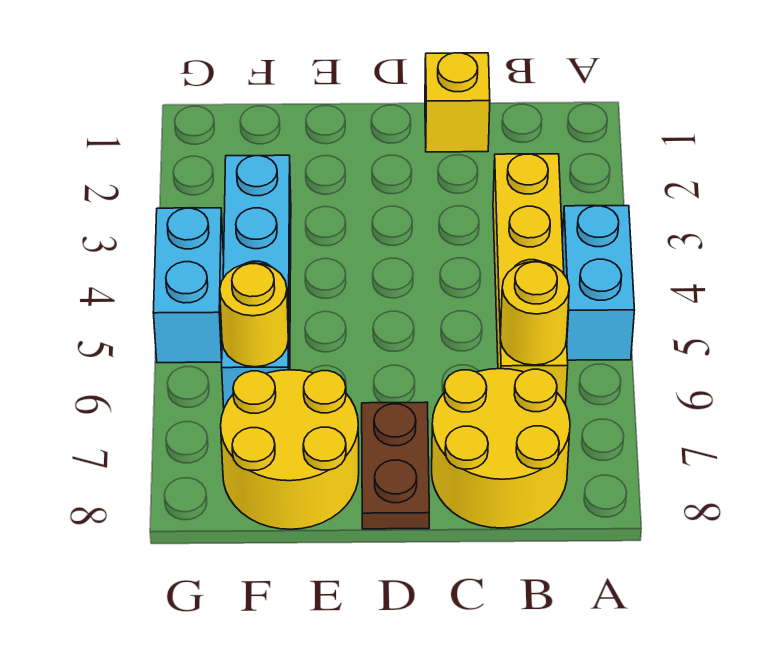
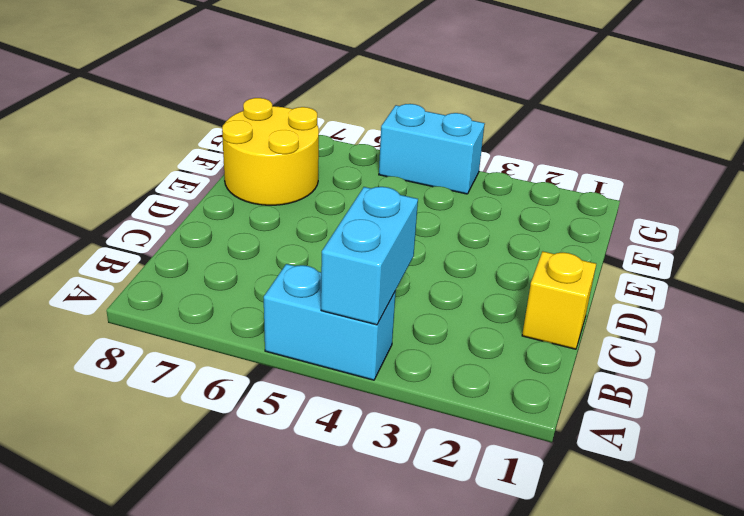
cyan 1x2 brick [321,187,418,325] -> none
none -> yellow 1x4 brick [493,154,568,404]
none -> yellow 2x2 round brick [432,369,570,528]

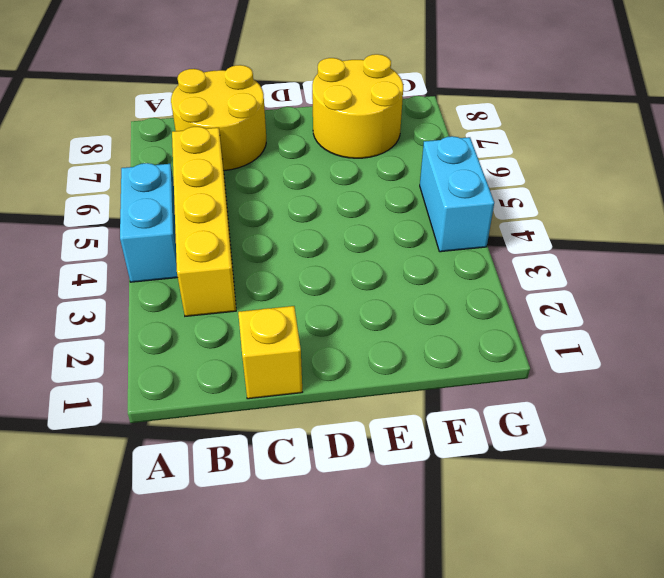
none -> brown 1x2 plate [362,402,429,529]
none -> cyan 1x4 brick [222,155,291,408]

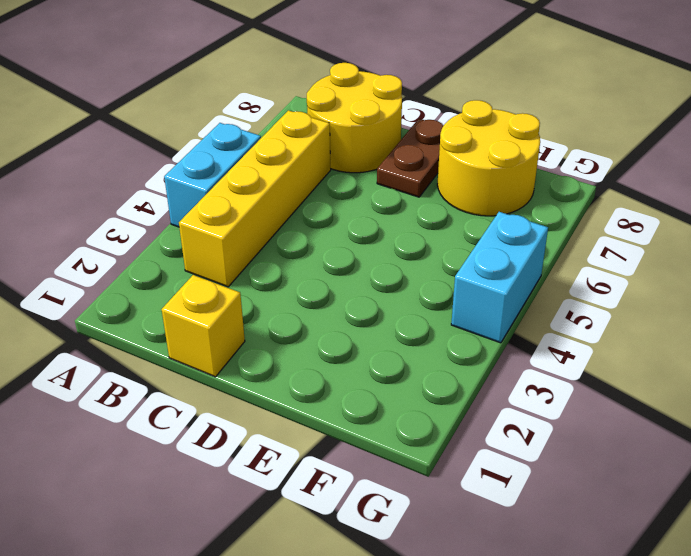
none -> cyan 1x4 brick [222,155,291,408]
none -> yellow 1x1 round brick [500,261,569,365]

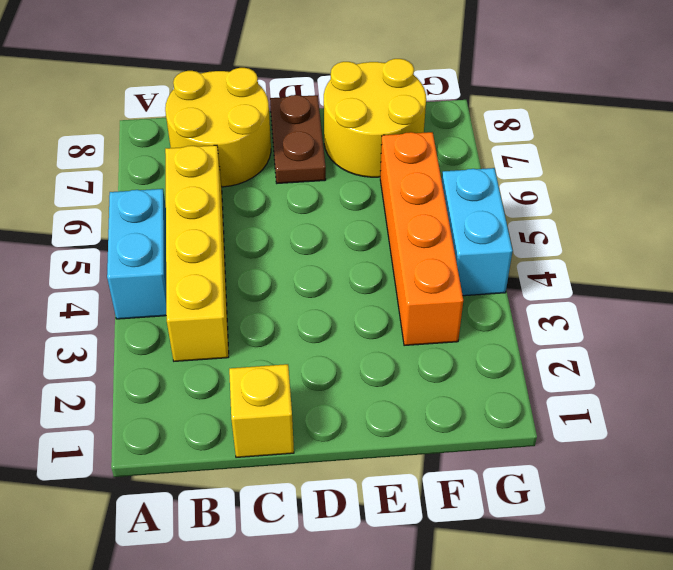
orange 1x4 brick [380,132,463,346] -> cyan 1x4 brick [222,155,291,408]
none -> yellow 1x1 round brick [500,261,569,365]
none -> yellow 1x1 round brick [220,263,288,367]

